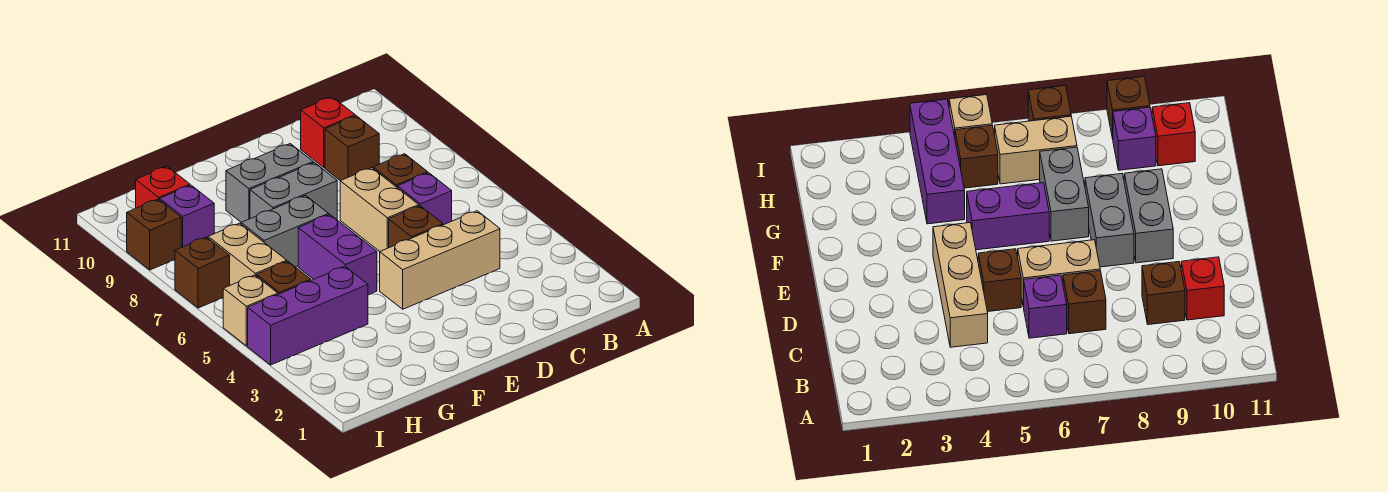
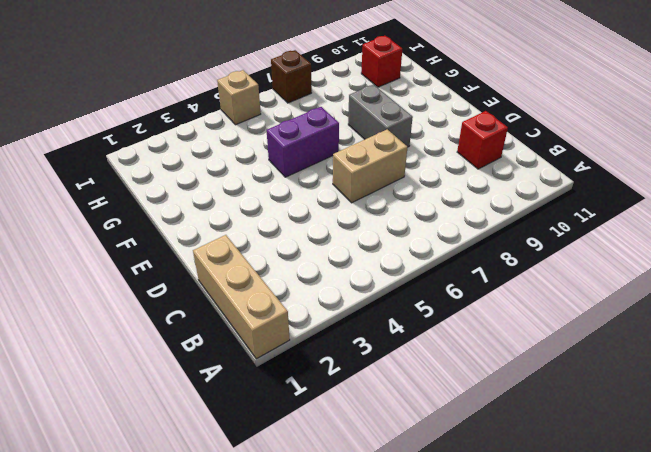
tan 1x3 brick [193,235,290,359] -> tan 1x3 brick moved to [380,211,500,309]
none -> purple 1x1 brick [397,173,452,225]
none -> brown 1x1 brick [373,154,428,187]
none -> brown 1x1 brick [325,116,379,181]

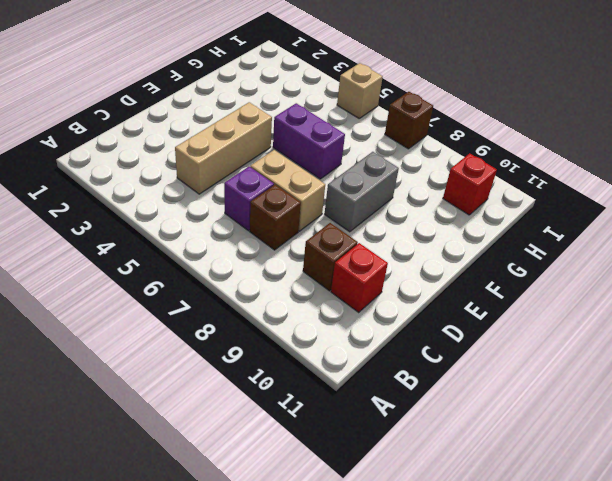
none -> brown 1x1 brick [389,206,443,248]
none -> grey 1x2 brick [226,144,313,222]
none -> grey 1x2 brick [241,196,329,267]

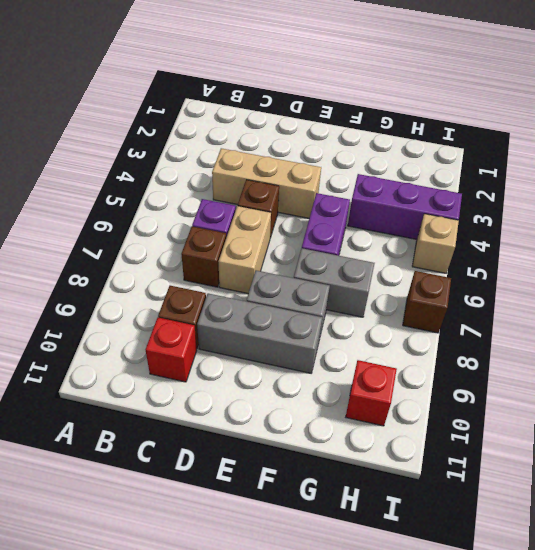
grey 1x3 brick [197,293,322,373] -> grey 1x2 brick [226,144,313,222]
none -> brown 1x1 brick [256,261,311,294]
none -> tan 1x2 brick [208,223,287,285]
none -> purple 1x1 brick [160,185,214,247]

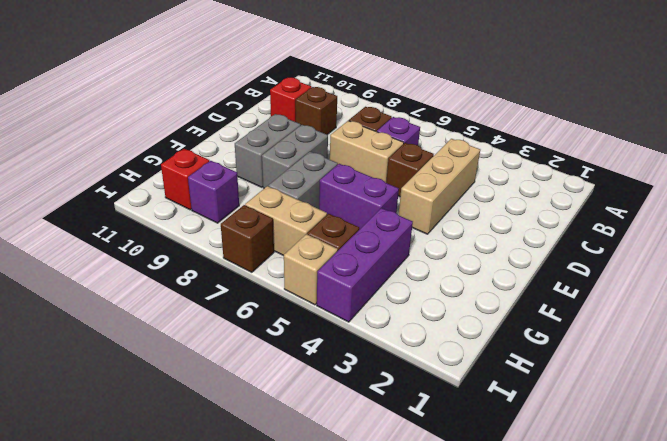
none -> brown 1x1 brick [127,199,181,270]

